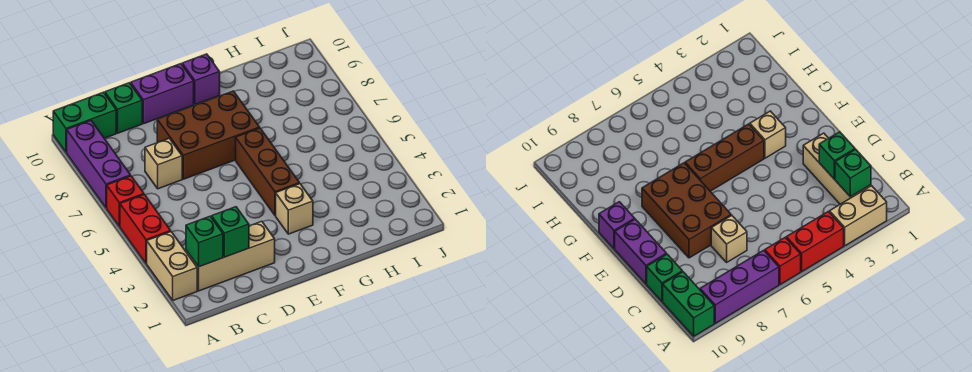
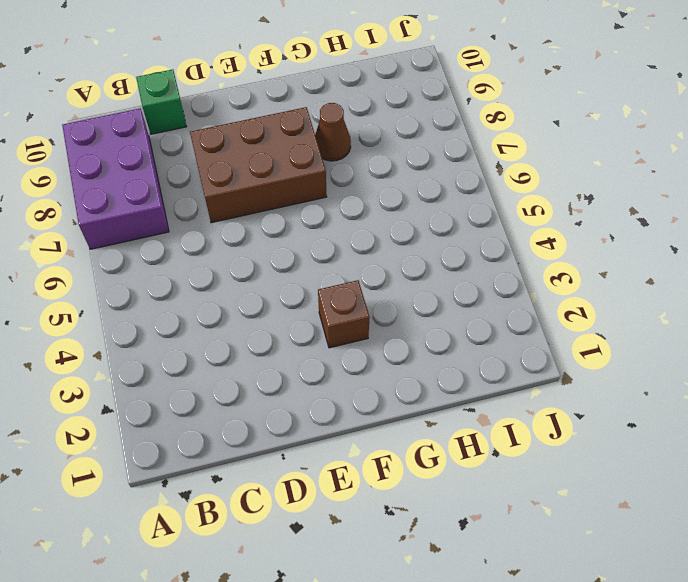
purple 2x3 brick [62,108,169,249] -> purple 1x3 brick [67,121,131,208]
brown 1x1 brick [318,280,370,348] -> tan 1x1 brick [276,184,313,234]
brown 1x1 cone [315,103,351,161] -> none
none -> tan 1x2 brick [147,232,197,300]
none -> red 1x2 brick [120,195,171,264]
none -> red 1x1 brick [107,176,144,226]

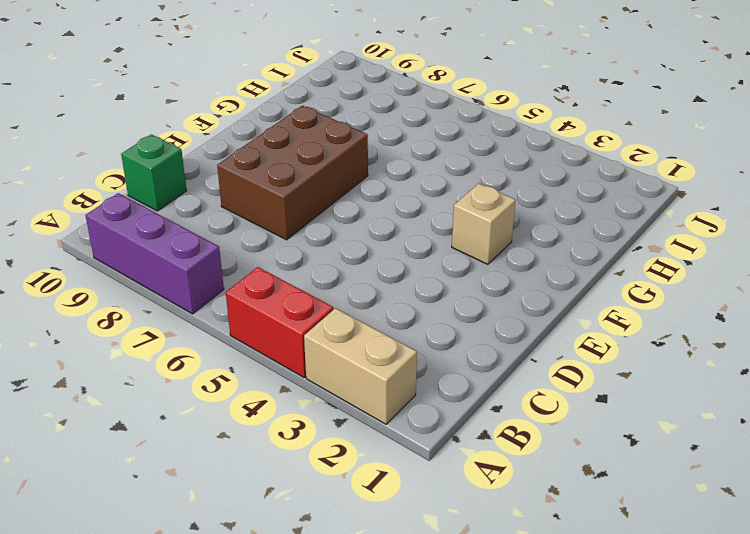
none -> red 1x1 brick [107,176,144,226]
none -> green 1x2 brick [53,92,116,152]
none -> tan 1x3 brick [186,221,275,291]

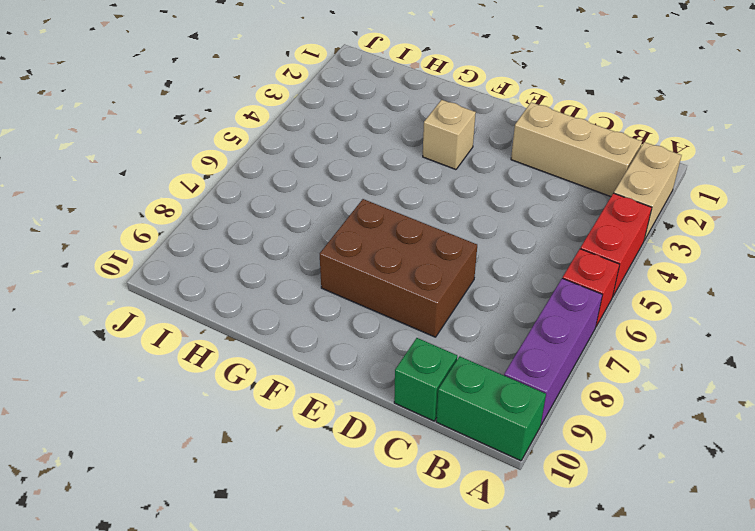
none -> tan 1x1 brick [145,138,182,189]
none -> purple 1x2 brick [131,64,194,124]
none -> brown 1x3 brick [236,128,300,216]

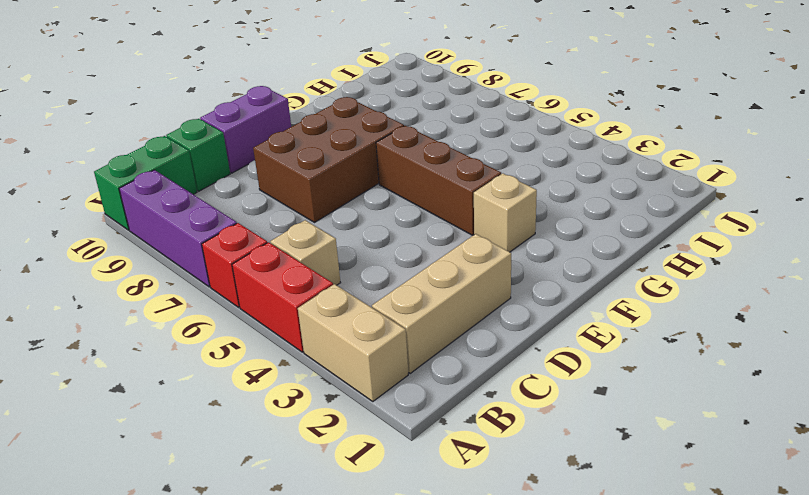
tan 1x1 brick [270,220,341,285] -> tan 1x1 brick moved to [145,138,182,189]
none -> purple 1x1 brick [182,54,220,105]
none -> green 1x1 brick [186,216,223,267]
none -> green 1x1 brick [212,207,249,257]

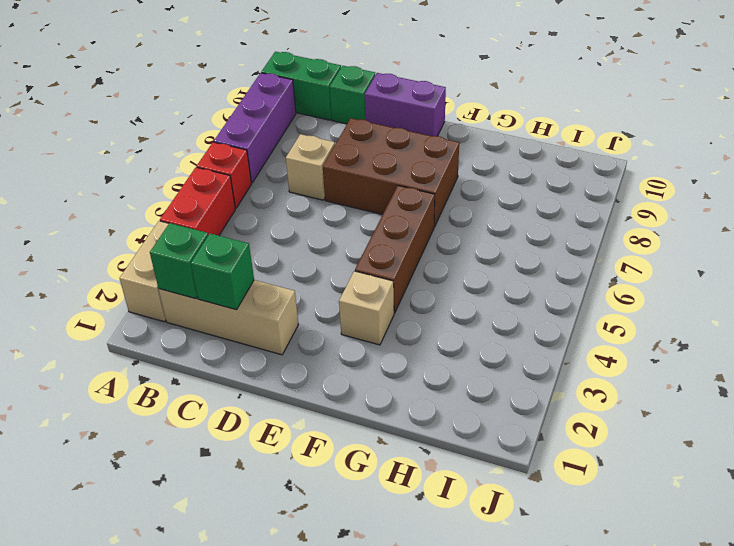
none -> purple 1x1 brick [182,54,220,105]

